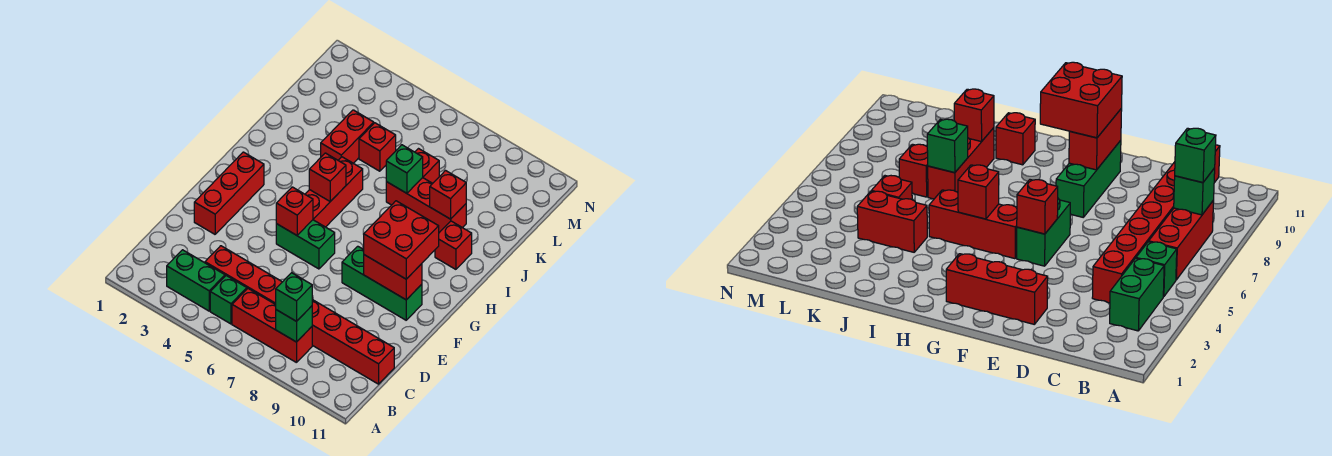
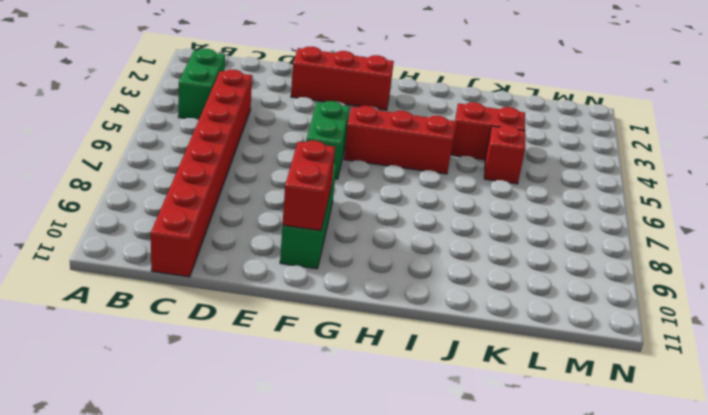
none -> green 1x1 brick [210,276,247,324]
none -> red 1x3 brick [232,289,312,363]
none -> red 1x1 brick [435,221,472,269]

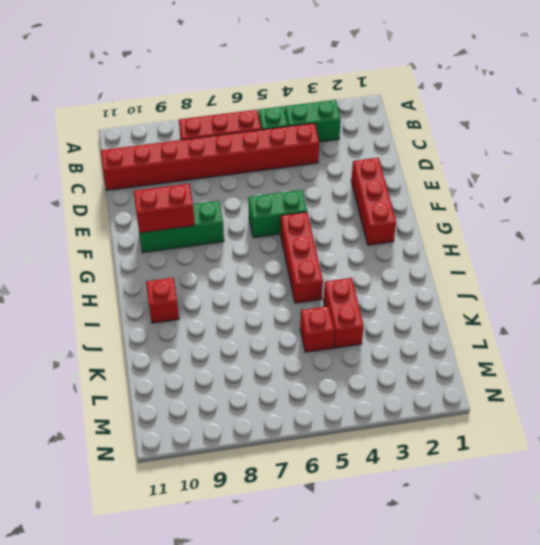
none -> red 1x3 brick [386,178,466,233]
none -> red 1x1 brick [415,149,439,183]
none -> green 1x1 brick [276,306,312,342]

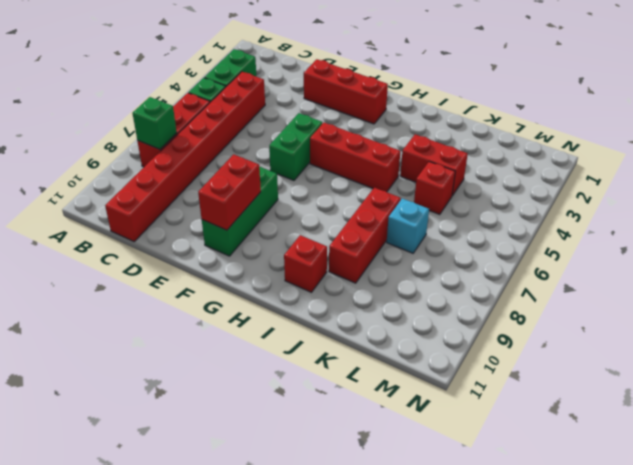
cyan 1x1 brick [387,198,429,253] -> red 1x1 brick [415,149,439,183]
none -> red 1x1 brick [276,187,313,235]
none -> red 1x1 brick [309,153,346,201]
none -> green 1x1 brick [386,145,423,193]

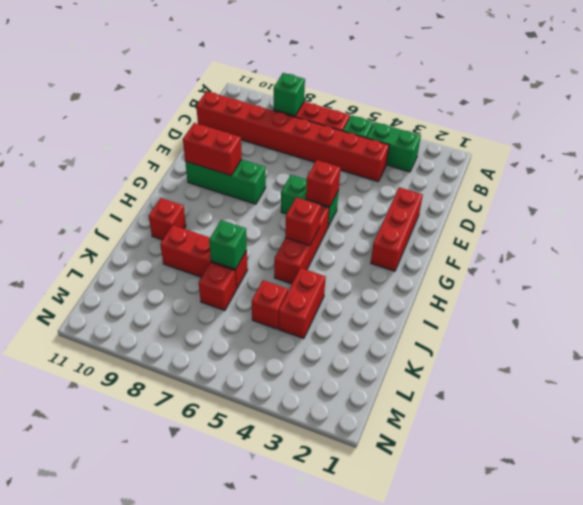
none -> red 1x1 brick [430,171,466,219]
none -> green 1x1 brick [276,273,312,321]
none -> red 2x2 brick [364,201,439,279]

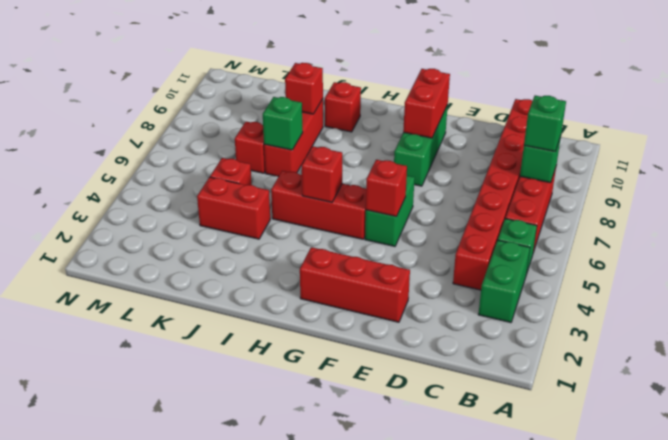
none -> red 2x2 brick [364,201,439,279]

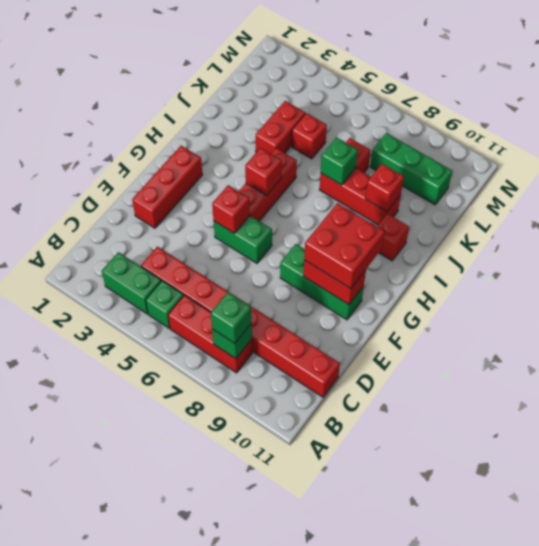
green 1x3 brick [370,133,452,205] -> none

